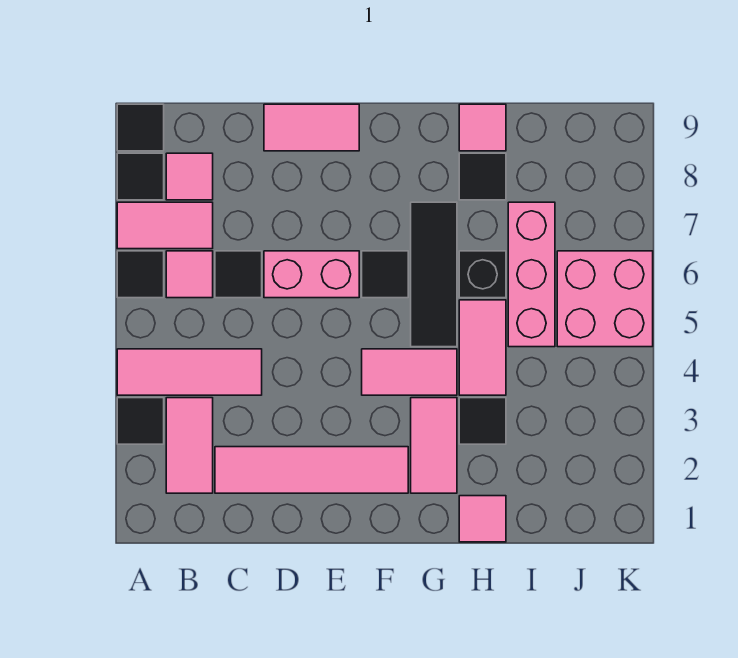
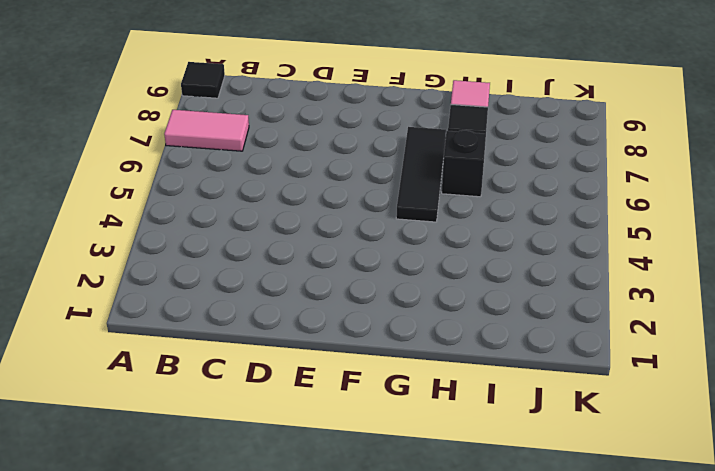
none -> black 1x1 tile [117,398,164,444]
none -> pink 1x3 tile [117,349,262,395]
none -> black 1x1 tile [117,251,164,298]

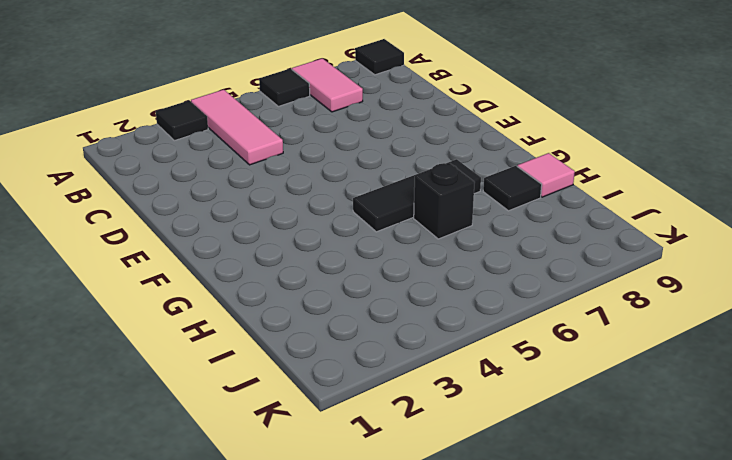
none -> black 1x1 tile [117,153,164,200]
none -> pink 1x2 tile [166,398,213,493]
none -> pink 1x1 tile [166,251,213,298]

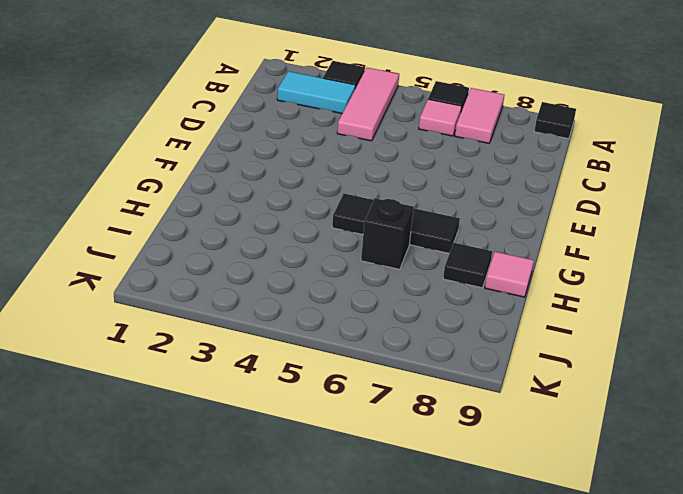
cyan 1x2 tile [277,71,356,113] -> pink 1x2 tile [166,398,213,493]
none -> black 1x1 tile [117,153,164,200]
none -> pink 1x1 tile [166,153,213,200]
none -> pink 1x4 tile [215,447,408,493]

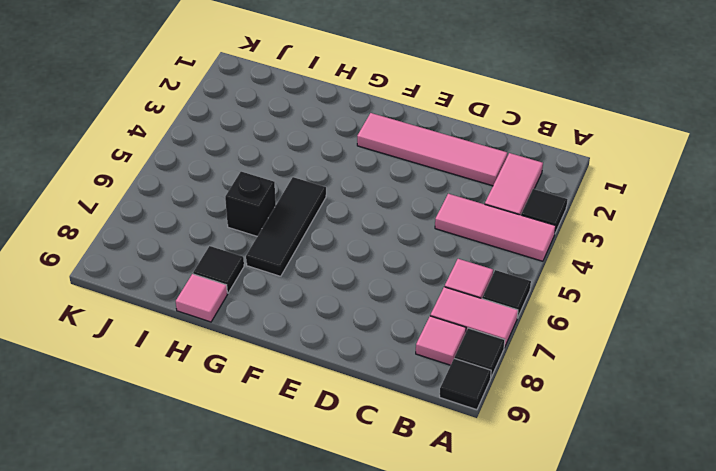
none -> black 1x1 tile [215,251,262,298]
none -> pink 1x2 brick [264,251,359,298]
none -> pink 1x2 tile [264,104,359,151]

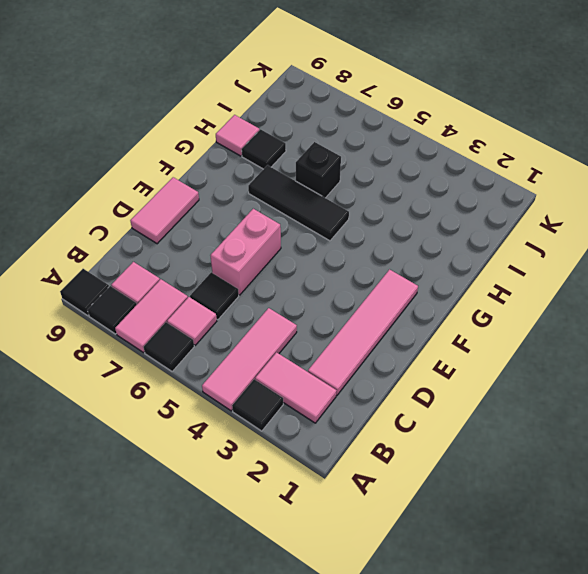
none -> pink 1x2 tile [362,349,457,395]
none -> black 1x1 tile [362,251,408,298]
none -> pink 1x2 tile [411,398,457,493]

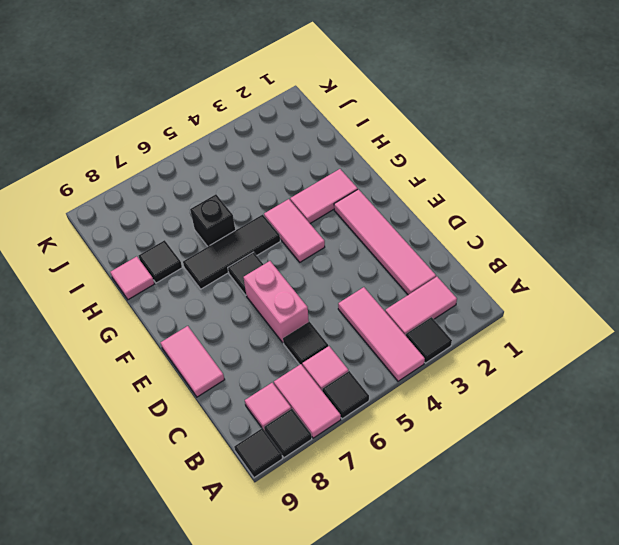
none -> pink 1x1 tile [459,496,506,542]
none -> black 1x1 tile [459,398,506,444]
none -> pink 1x2 tile [459,300,506,395]

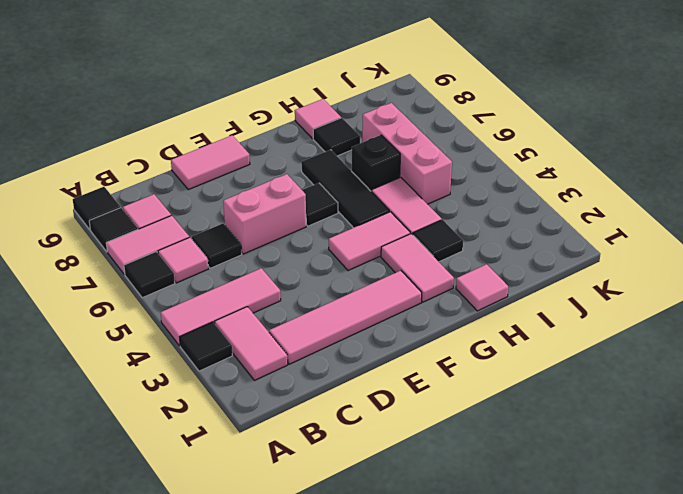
none -> pink 2x2 brick [557,251,653,347]

